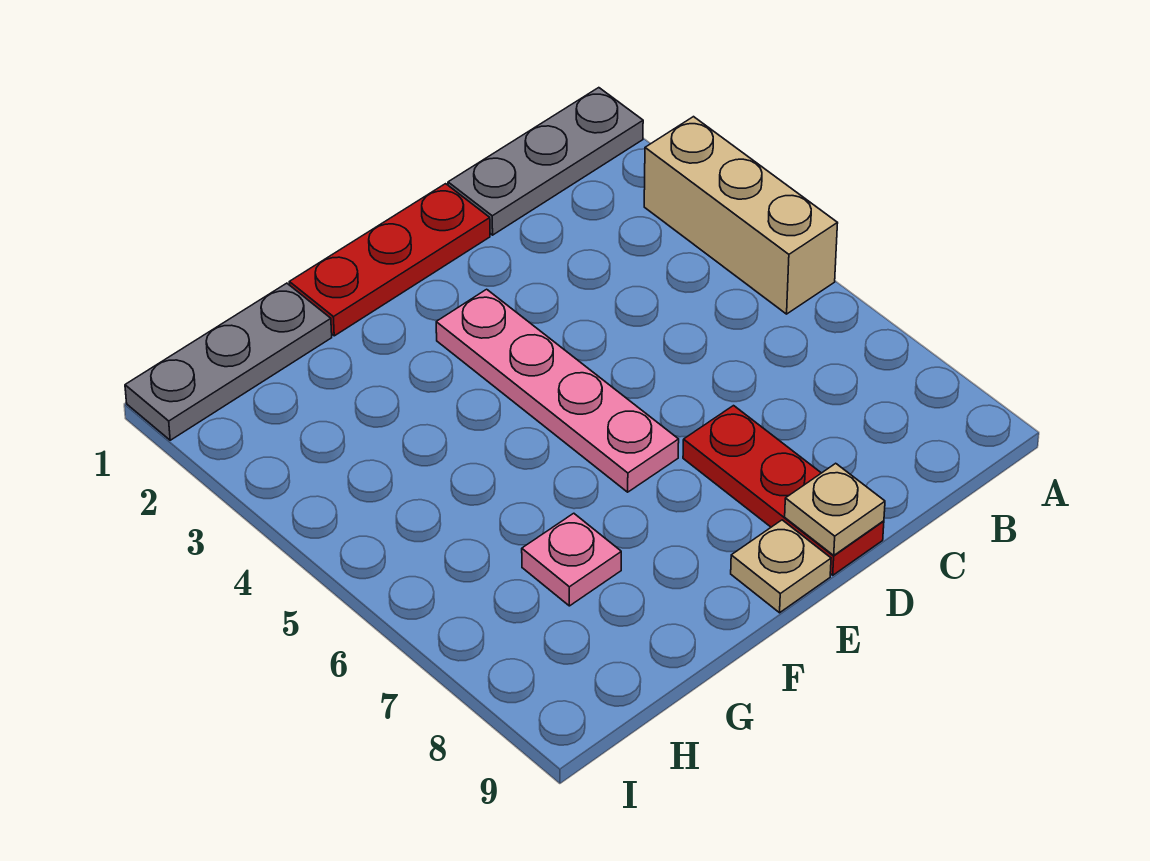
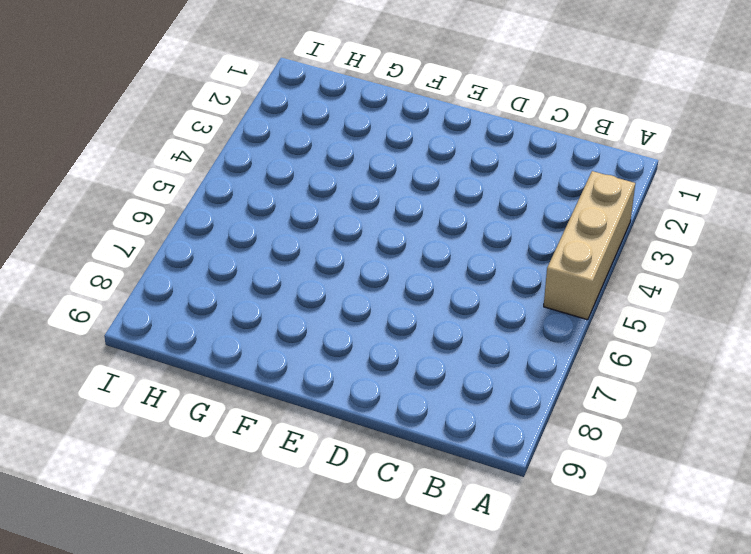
none -> grey 1x3 plate [448,88,643,235]
none -> red 1x3 plate [289,184,490,336]

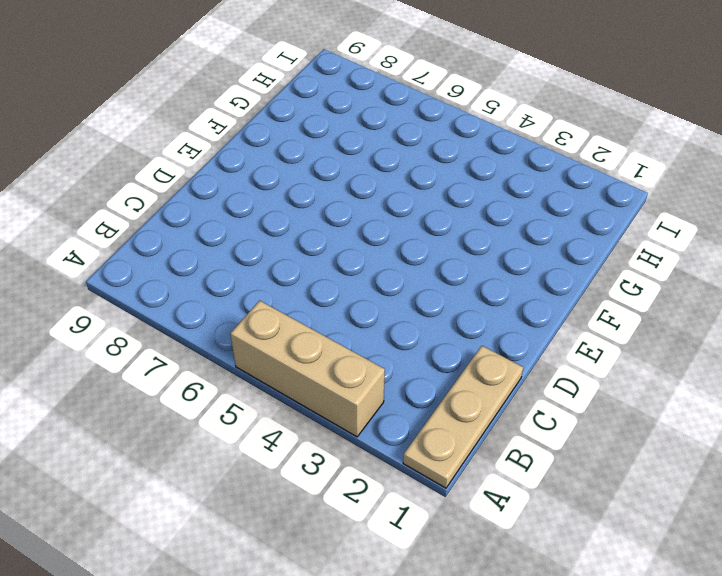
tan 1x3 plate [403,346,523,488] -> grey 1x3 plate [448,88,643,235]
none -> red 1x3 plate [289,184,490,336]
none -> red 1x3 plate [683,406,884,575]

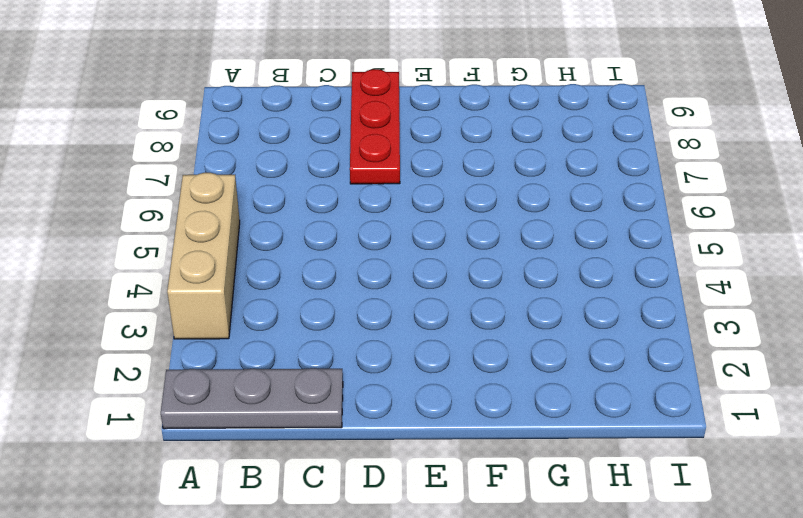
none -> red 1x3 plate [289,184,490,336]
none -> pink 1x4 plate [436,289,679,492]

